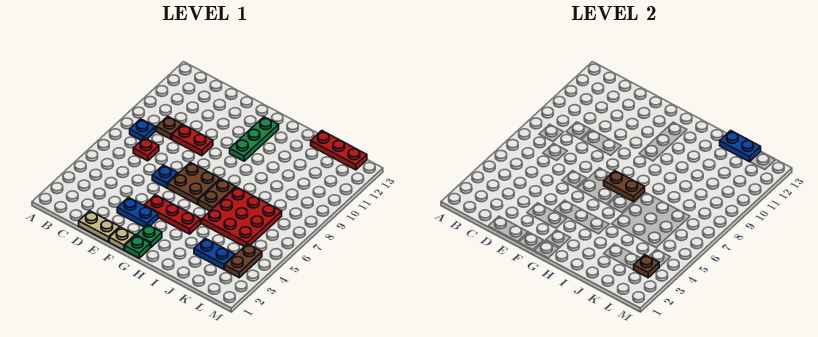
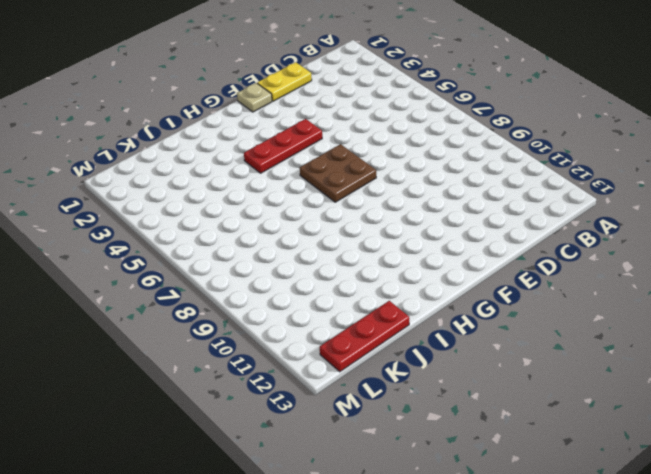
yellow 1x2 plate [257,62,312,101] -> tan 1x2 plate [79,211,120,242]
none -> blue 1x1 plate [130,119,155,140]
none -> red 1x1 plate [133,138,159,161]
none -> brown 1x1 plate [157,116,182,139]

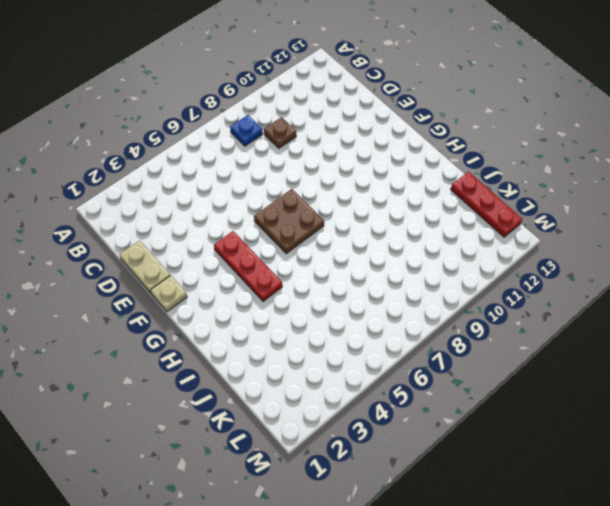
none -> red 1x1 plate [133,138,159,161]
none -> red 1x2 plate [172,125,213,156]
none -> blue 1x2 plate [117,197,158,227]

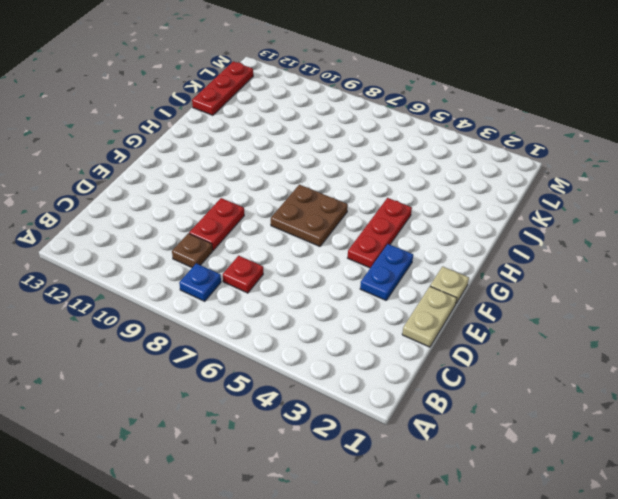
none -> blue 1x1 plate [152,165,178,188]
none -> green 1x1 plate [125,235,150,258]
none -> green 1x1 plate [136,224,162,248]

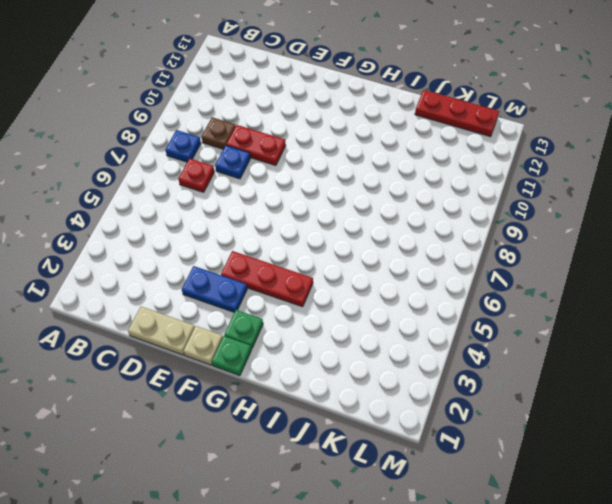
blue 1x1 plate [215,145,250,179] -> blue 1x1 plate moved to [152,165,178,188]
none -> brown 2x2 plate [168,162,220,204]
none -> green 1x3 plate [230,117,279,161]
none -> brown 1x2 plate [198,179,236,211]

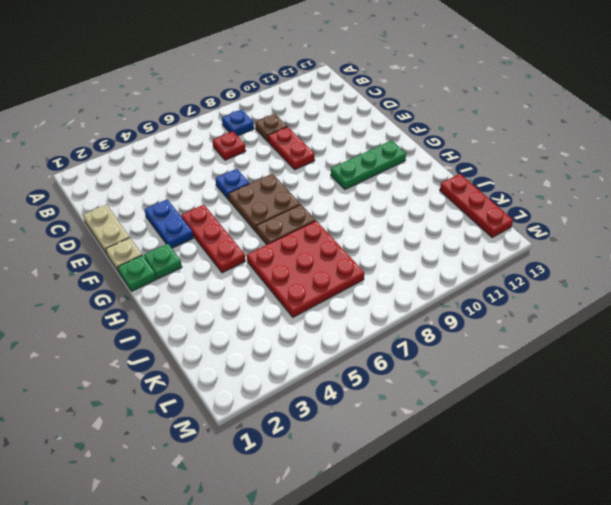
none -> blue 1x2 plate [194,238,235,269]
none -> brown 1x2 plate [225,244,262,278]
none -> brown 1x2 plate [604,171,645,202]

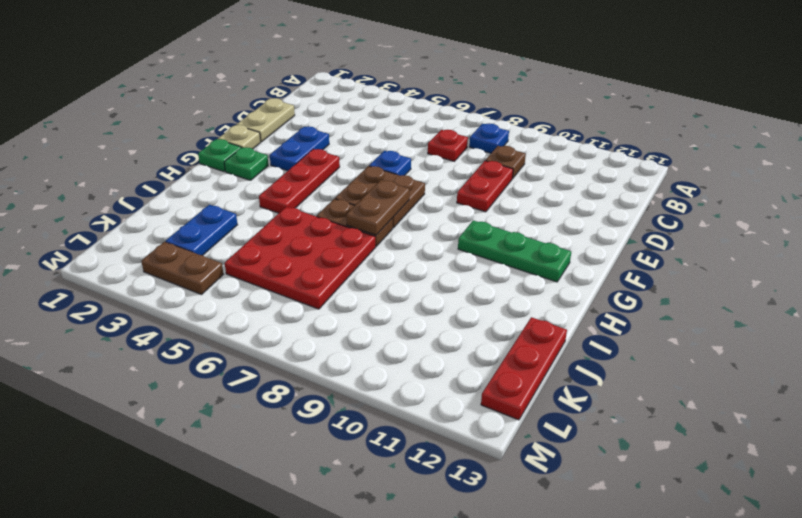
none -> blue 1x2 plate [720,131,761,162]
none -> brown 1x1 plate [634,255,659,278]

